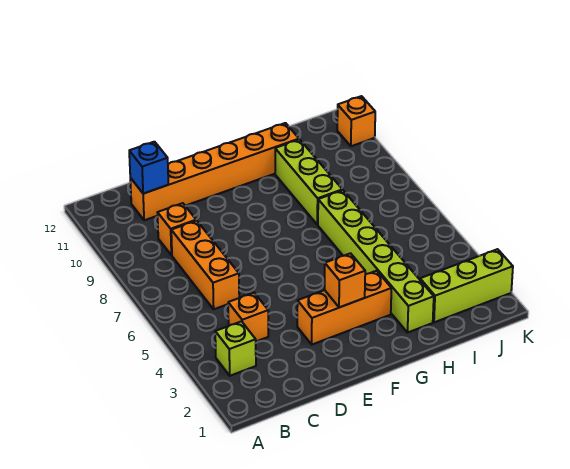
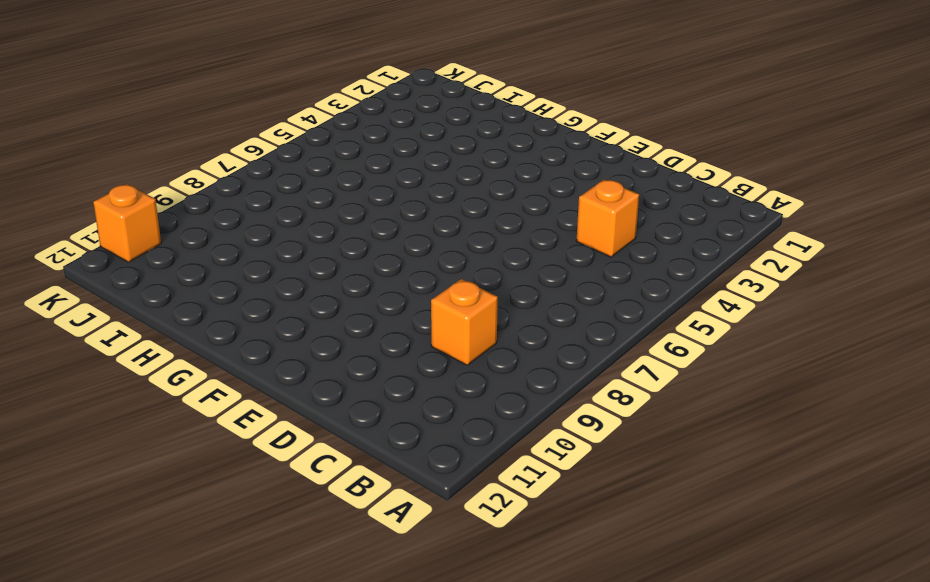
none -> lime 1x1 brick [215,321,256,376]
none -> orange 1x3 brick [171,220,239,309]
none -> orange 1x6 brick [130,123,299,220]

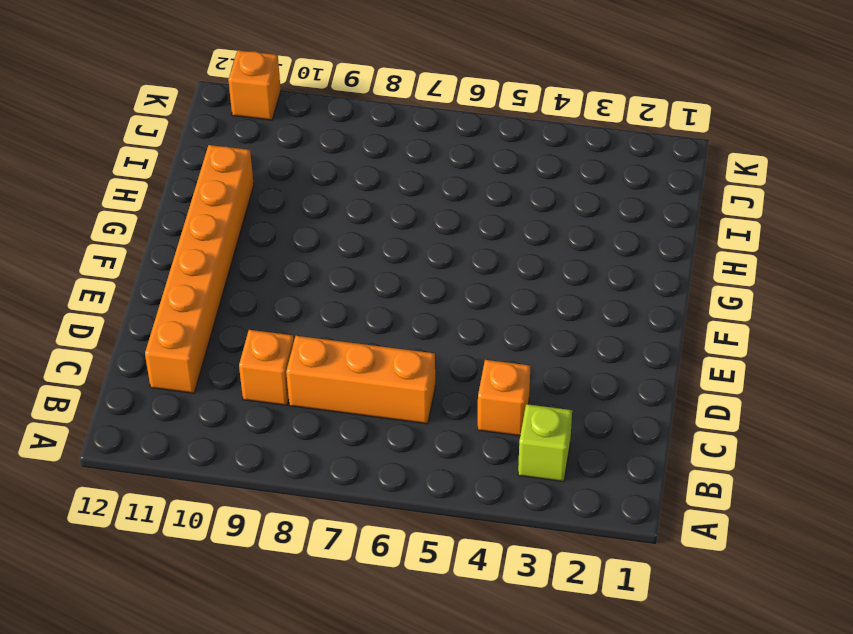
none -> orange 1x3 brick [297,271,391,345]
none -> lime 1x6 brick [318,190,434,333]
none -> lime 1x3 brick [275,140,342,225]

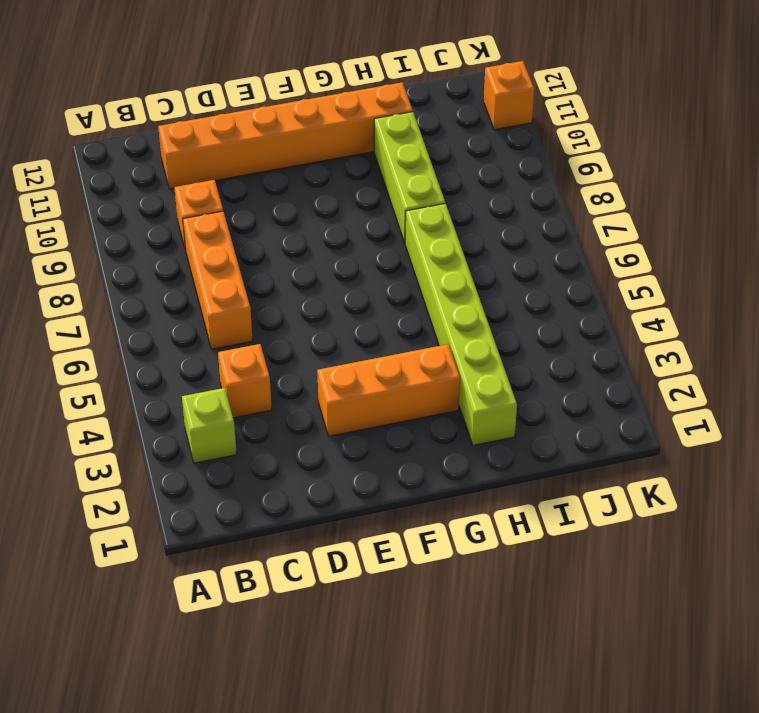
none -> lime 1x3 brick [420,249,513,322]
none -> blue 1x1 brick [129,142,168,194]
none -> orange 1x1 brick [325,253,365,307]

